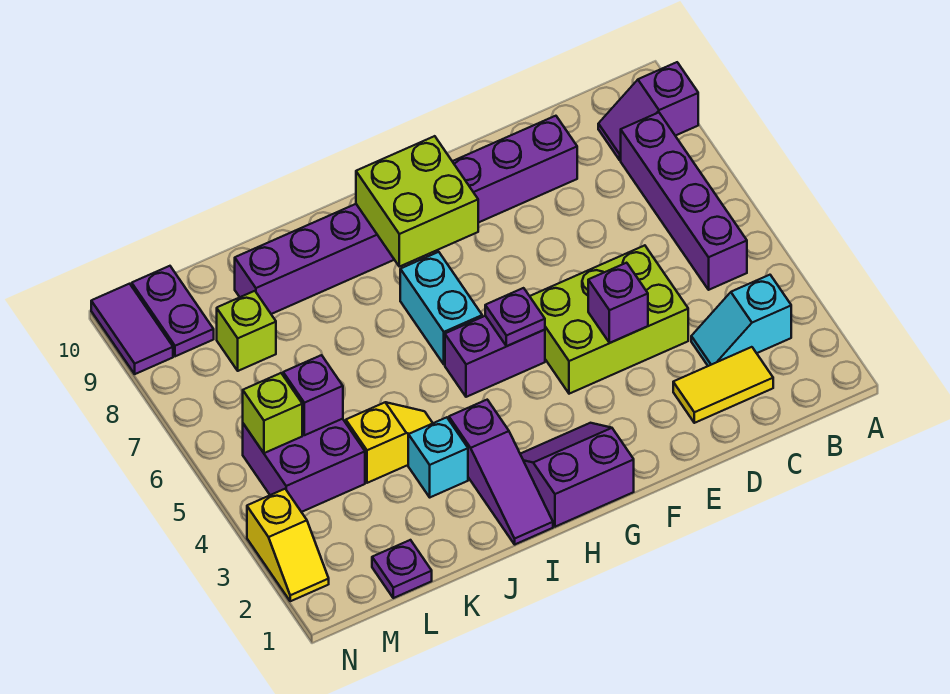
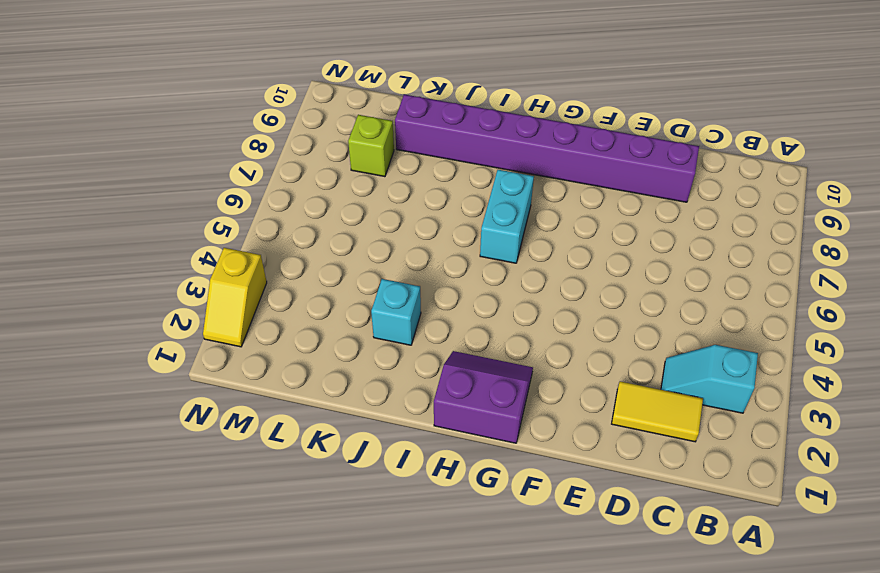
none -> purple 1x2 slope [598,62,698,160]
none -> purple 1x4 brick [621,113,747,290]
none -> lime 2x3 brick [530,245,688,394]

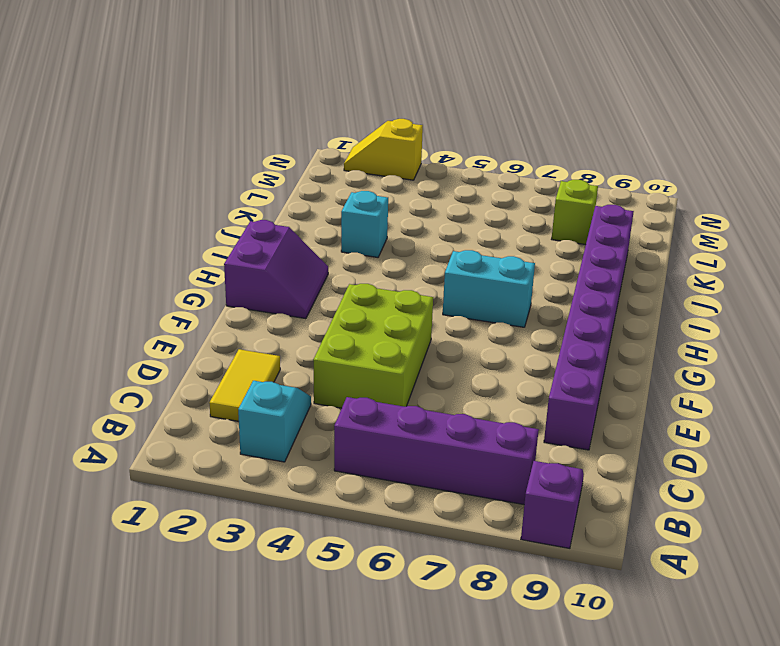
none -> purple 1x2 brick [445,316,545,397]
none -> purple 1x3 slope [449,400,553,544]
none -> yellow 1x2 slope [346,402,433,483]

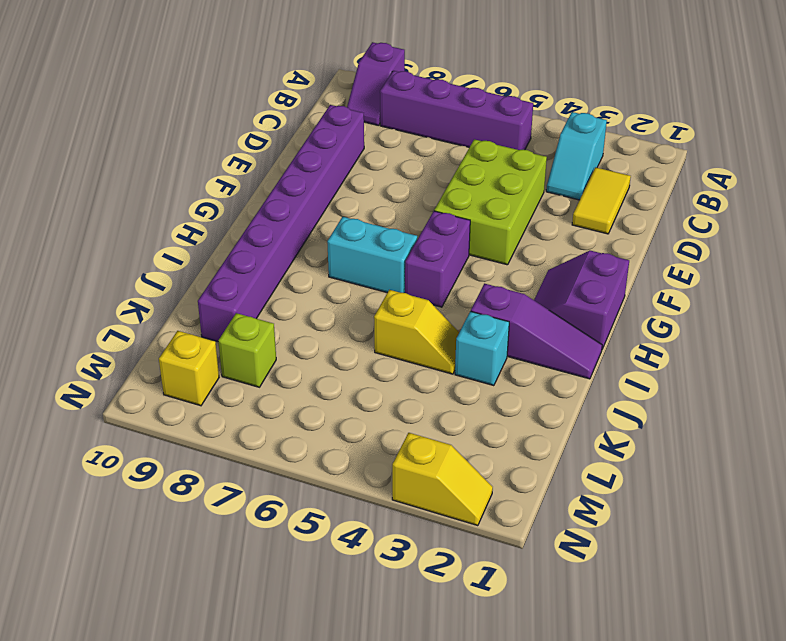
yellow 1x2 slope [374,290,459,374] -> yellow 1x2 slope turned to [346,402,433,483]
yellow 1x1 brick [159,331,219,406] -> purple 1x2 plate [132,266,214,356]
none -> purple 1x1 plate [372,540,432,598]
none -> purple 2x2 brick [243,419,365,512]
none -> purple 1x2 tile [91,284,173,374]

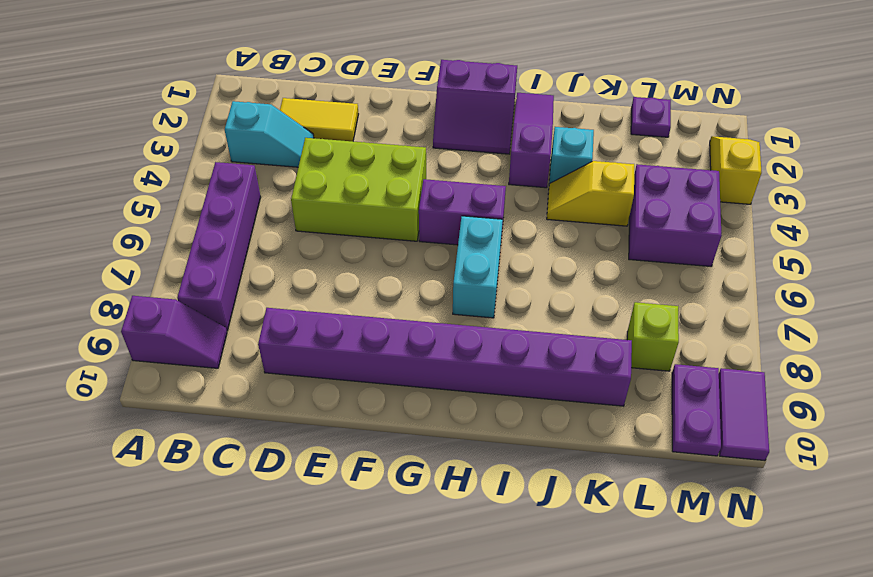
none -> purple 1x1 brick [588,263,648,343]
none -> purple 1x1 plate [485,288,545,346]
none -> lime 2x2 brick [356,136,478,267]

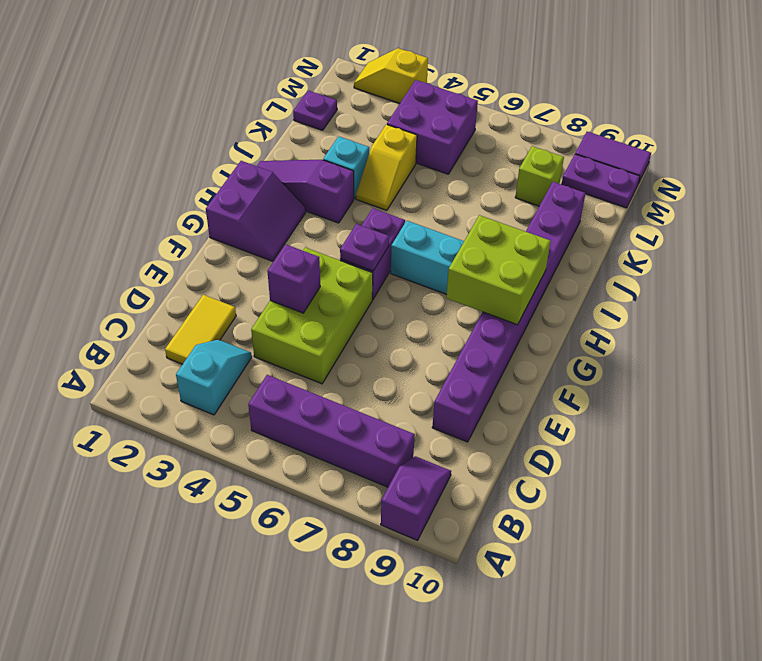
none -> purple 1x1 brick [283,355,343,435]
none -> lime 1x1 brick [243,373,302,453]

